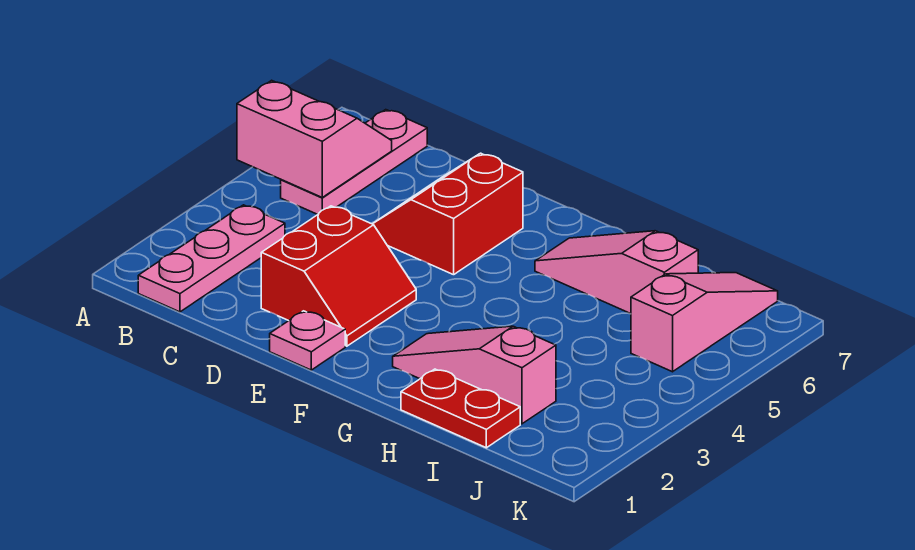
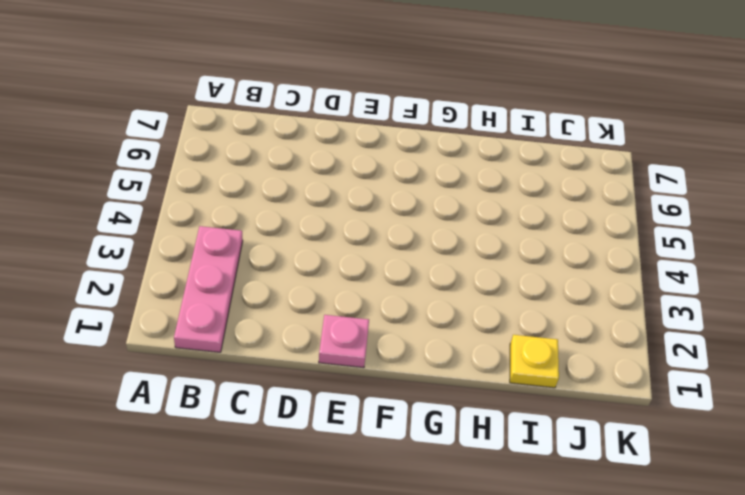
yellow 1x1 plate [510,335,559,388] -> red 1x2 plate [401,369,520,448]
none -> pink 1x3 plate [281,110,427,215]
none -> red 2x2 slope [261,206,416,346]

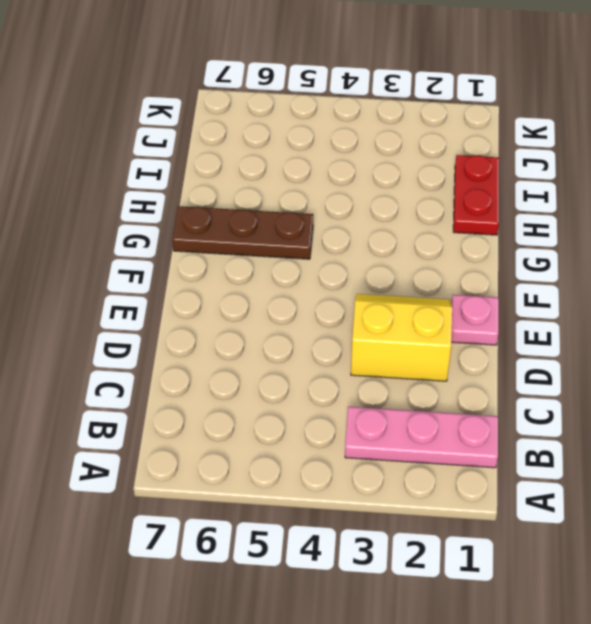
yellow 2x2 slope [351,294,452,381] -> red 2x2 slope [261,206,416,346]
brown 1x3 plate [172,206,313,259] -> pink 1x3 slope [535,231,698,314]
none -> pink 1x3 plate [281,110,427,215]
none -> red 2x2 slope [373,153,523,275]

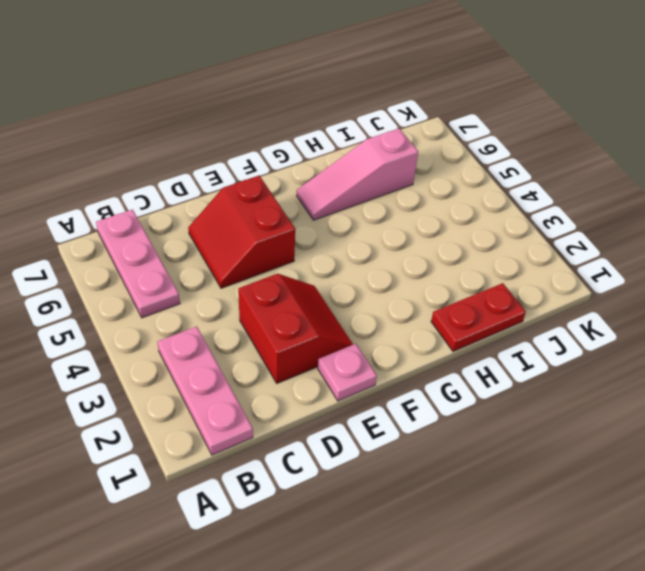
none -> pink 1x3 slope [393,326,556,424]
none -> pink 1x3 slope [631,273,778,372]

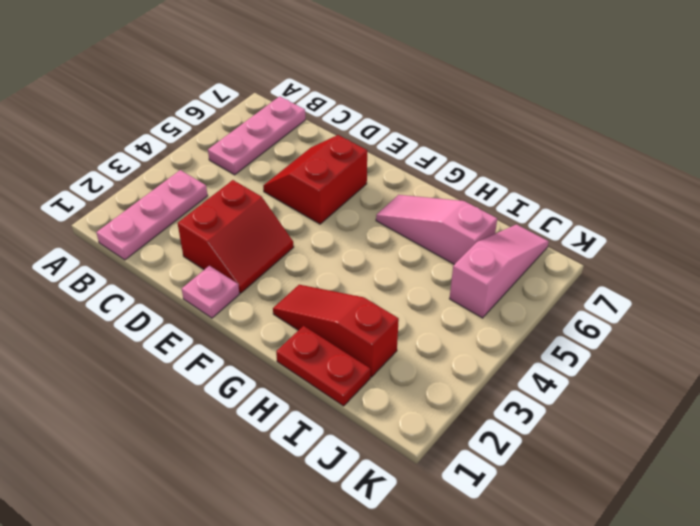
red 1x3 slope [273,285,399,377] -> pink 1x3 slope [393,326,556,424]
none -> pink 2x2 slope [237,80,392,197]

